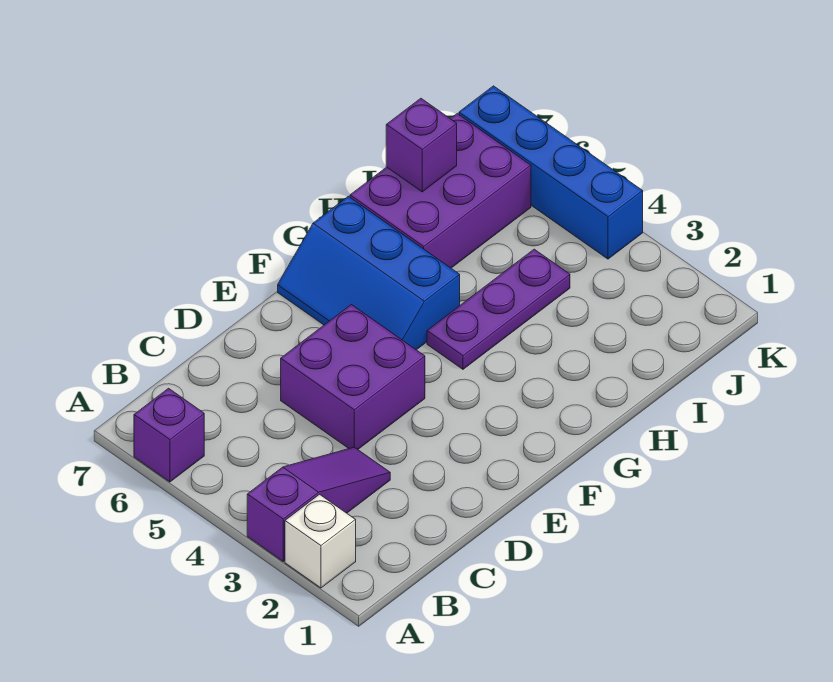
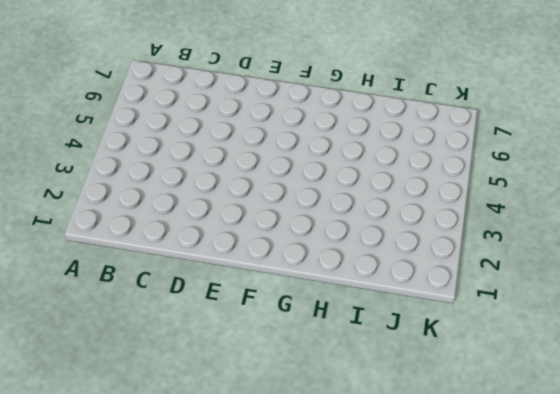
none -> white 1x1 brick [285,494,356,588]
none -> purple 1x3 slope [247,447,390,561]

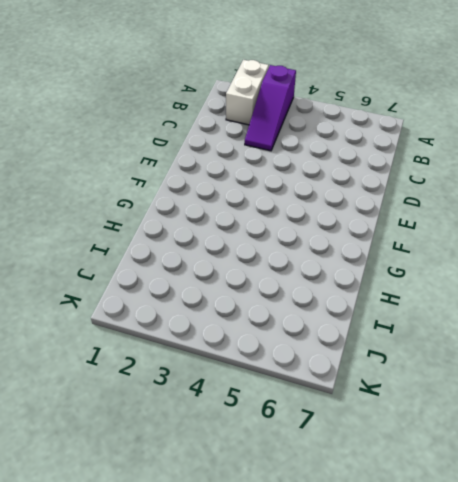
white 1x2 brick [226,60,269,125] -> white 1x1 brick [285,494,356,588]
none -> purple 1x1 brick [134,388,204,482]
none -> purple 2x2 brick [281,305,425,449]

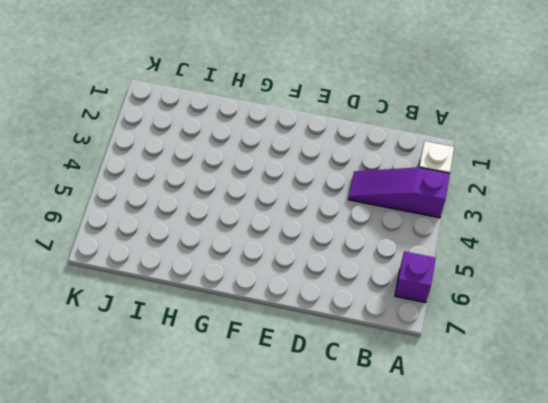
none -> purple 2x2 brick [281,305,425,449]
none -> blue 2x3 slope [278,196,460,350]

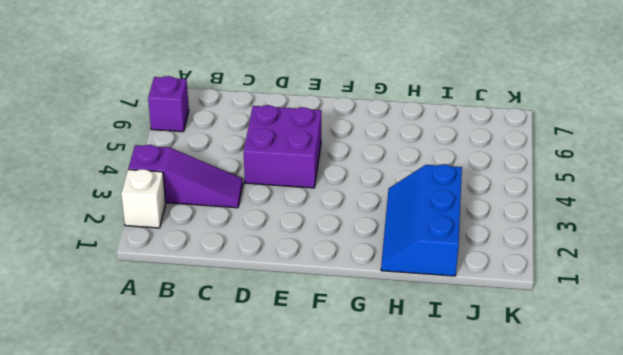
blue 2x3 slope [381,164,462,276] -> blue 2x3 slope moved to [278,196,460,350]
none -> purple 1x3 plate [427,249,570,369]
none -> purple 2x3 brick [350,114,531,268]

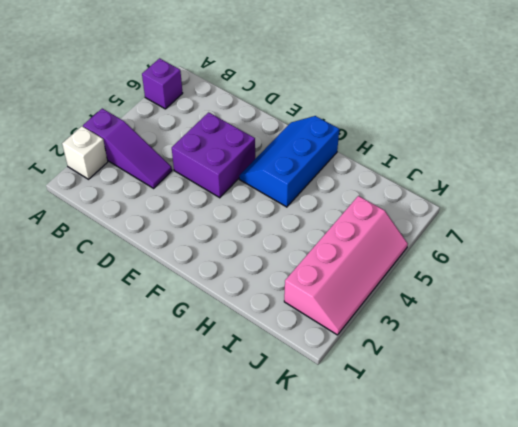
pink 2x4 slope [284,196,408,335] -> blue 1x4 brick [459,86,643,259]
none -> purple 1x3 plate [427,249,570,369]
none -> purple 2x3 brick [350,114,531,268]

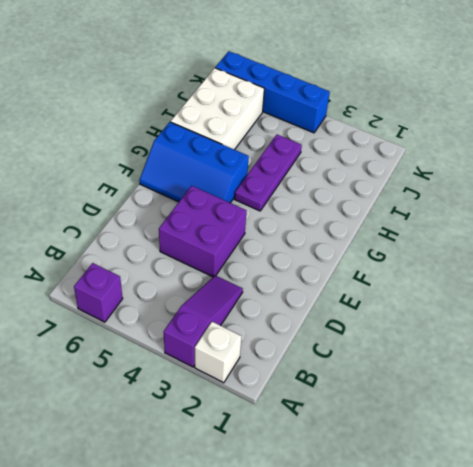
white 2x3 brick [171,68,264,150] -> purple 2x3 brick [350,114,531,268]
none -> purple 1x1 brick [386,98,457,192]

